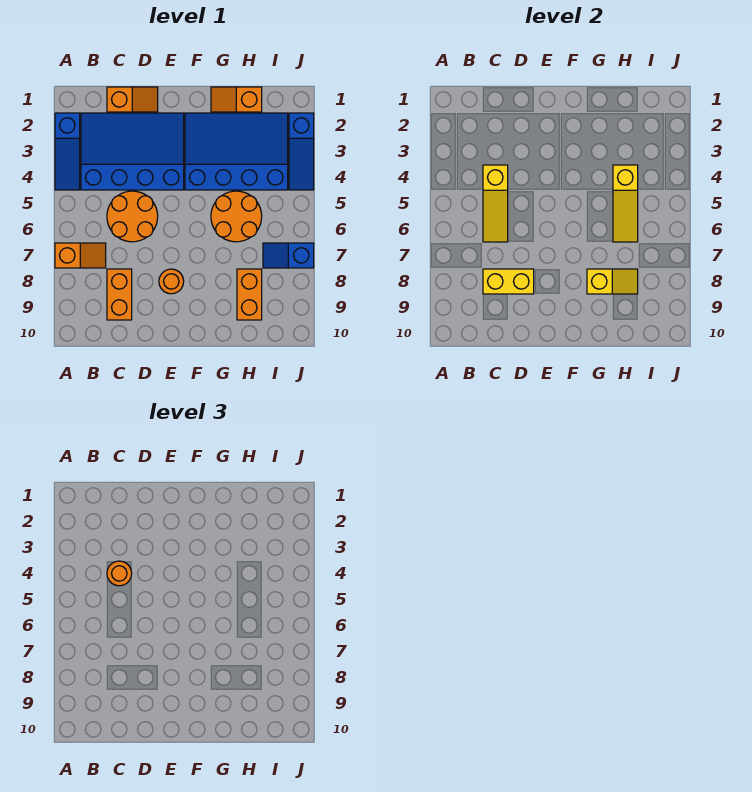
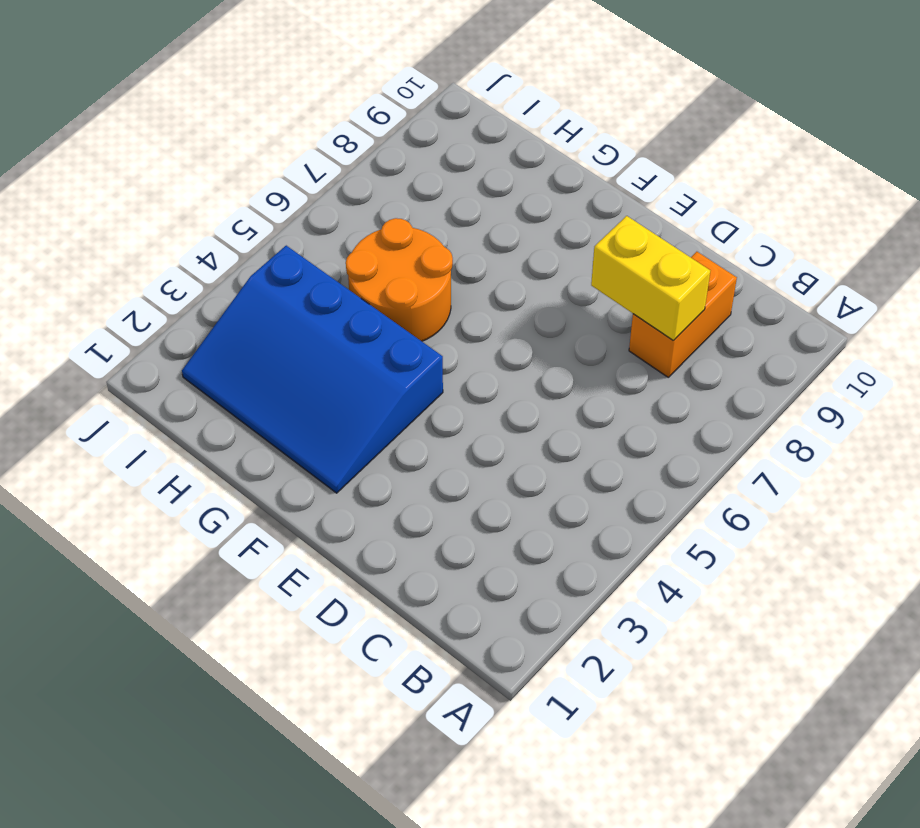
none -> blue 1x3 slope [55,113,80,190]
none -> orange 1x2 slope [55,243,106,268]
none -> blue 3x4 slope [81,113,184,190]

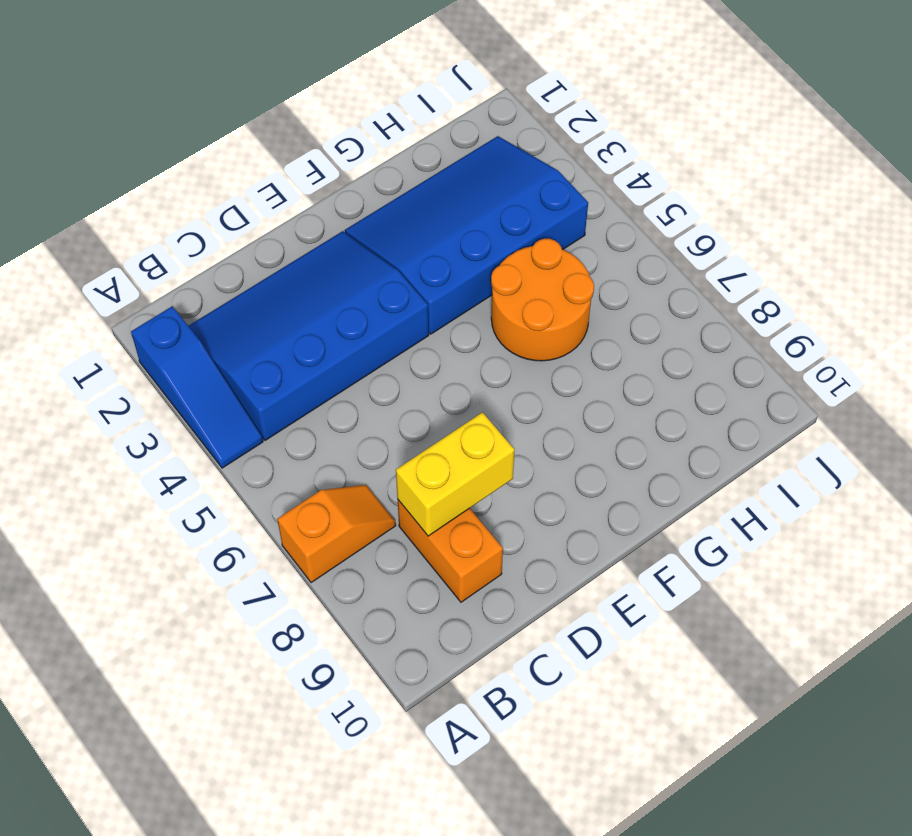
none -> orange 1x2 slope [107,87,158,112]
none -> orange 2x2 round brick [107,191,158,242]
none -> orange 1x1 round brick [159,269,184,294]

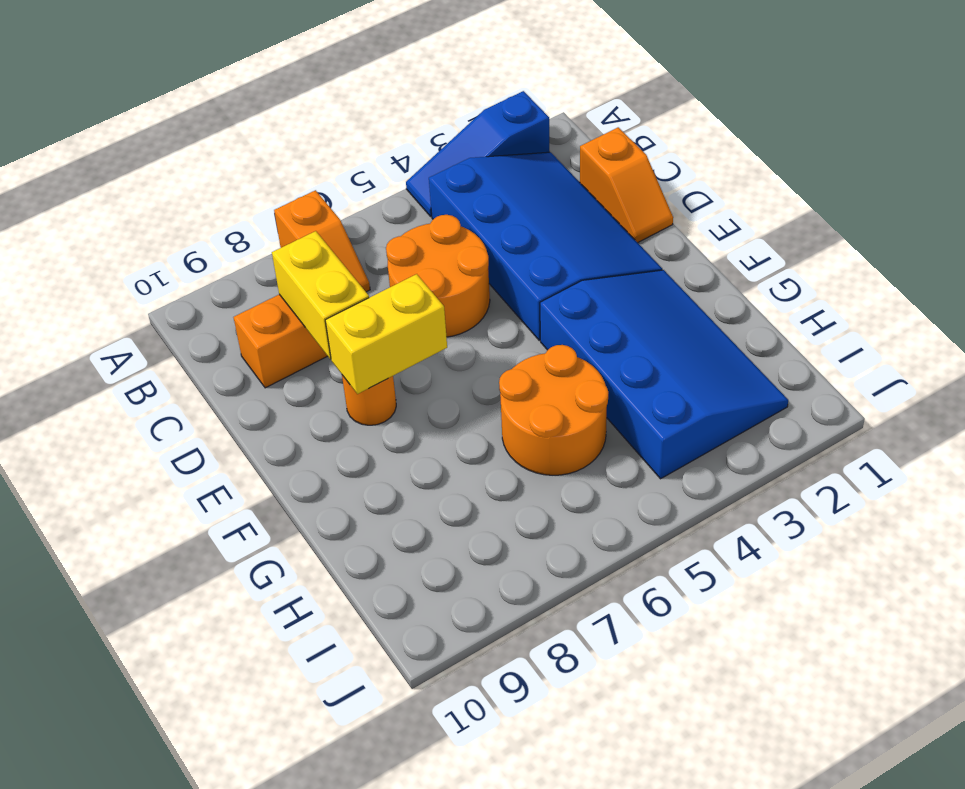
yellow 1x2 brick [325,274,447,394] -> none
none -> orange 1x2 slope [211,87,262,112]
none -> orange 1x2 brick [237,269,262,320]
none -> blue 1x2 slope [263,243,314,268]

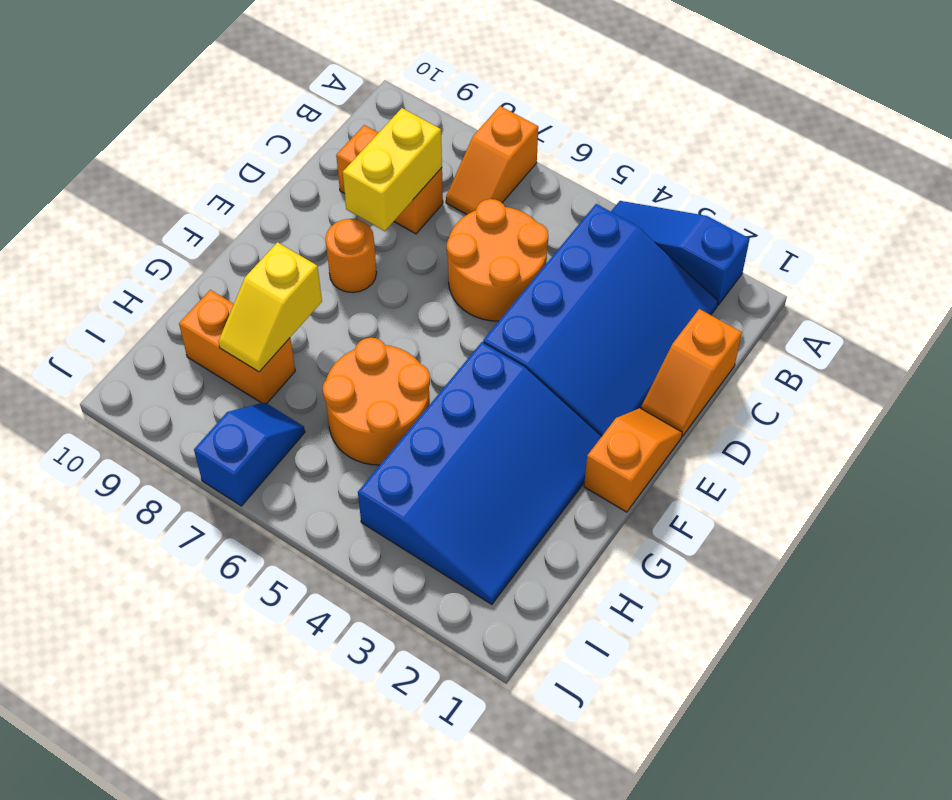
orange 1x2 slope [584,408,682,512] -> orange 1x2 slope moved to [211,87,262,112]
none -> blue 1x3 slope [289,113,314,190]
none -> yellow 1x3 slope [483,165,508,242]
none -> yellow 1x3 slope [613,165,638,242]

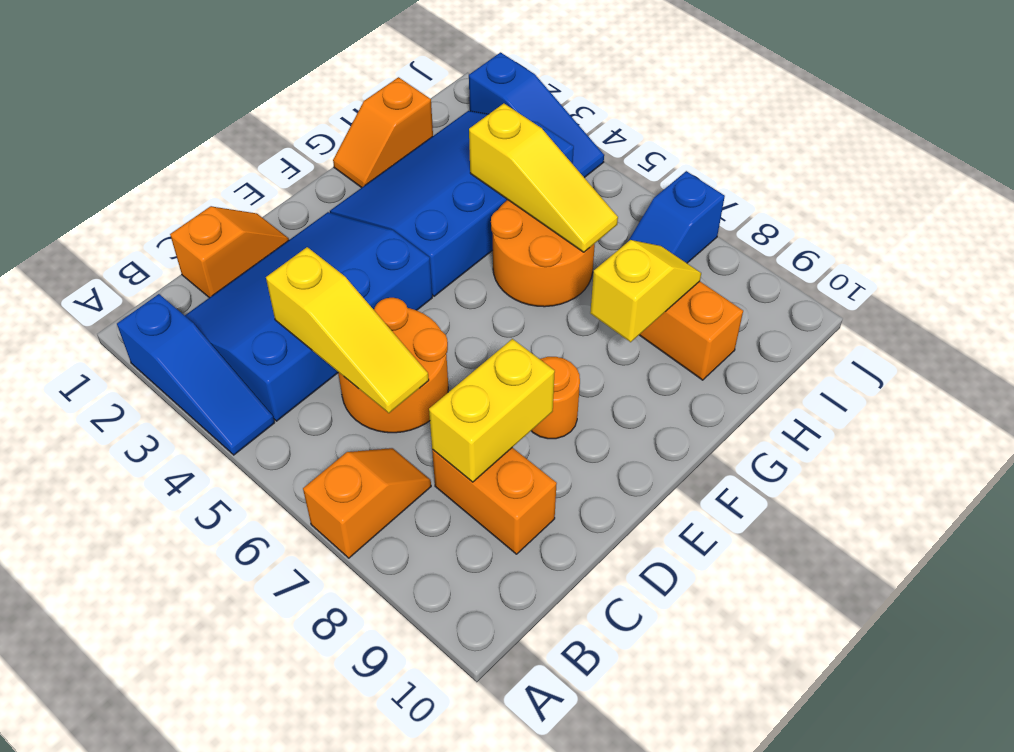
none -> orange 1x1 round brick [107,561,132,586]

